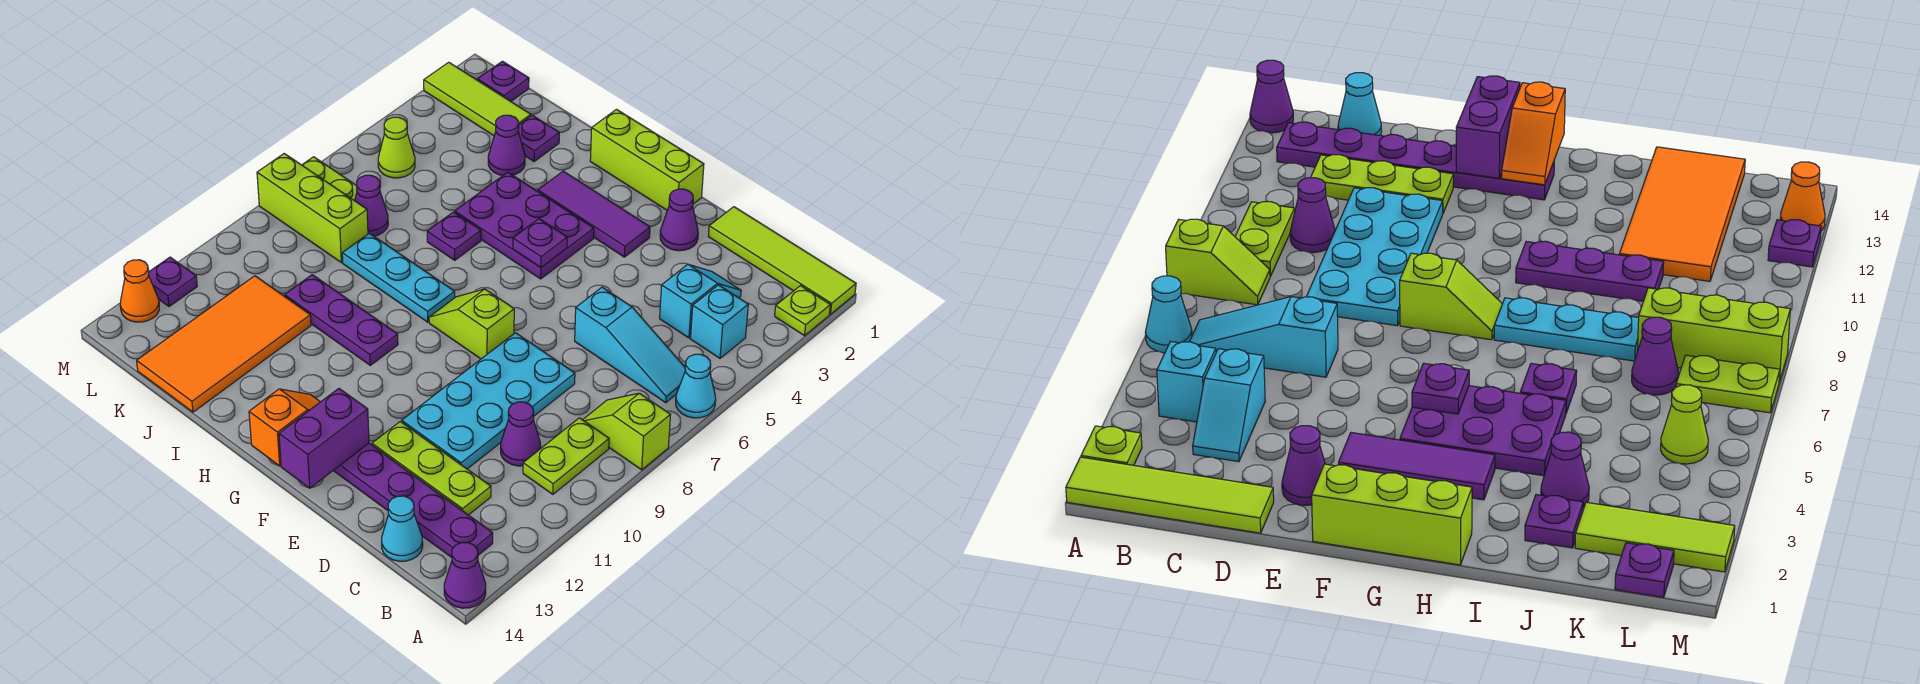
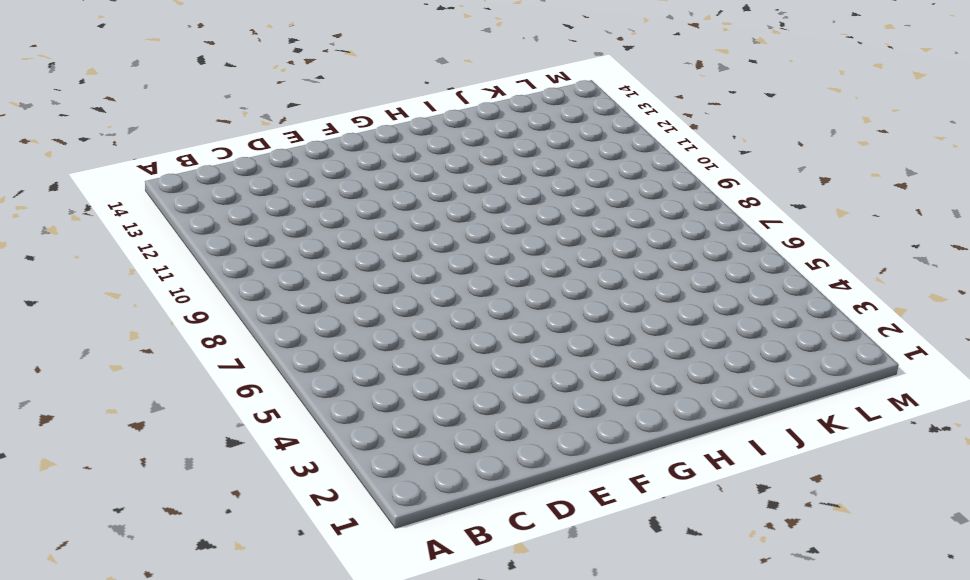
none -> lime 1x4 tile [708,207,856,314]
none -> lime 1x1 plate [775,286,830,336]
none -> cyan 1x1 cone [676,354,716,418]
none -> lime 1x2 slope [583,393,670,470]

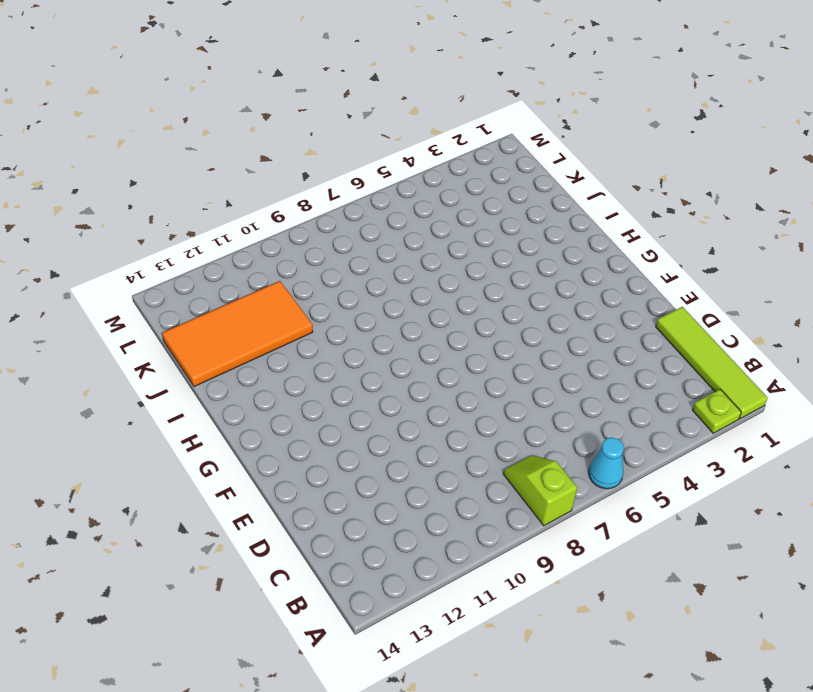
none -> purple 1x1 cone [444,542,486,608]
none -> cyan 1x1 brick [690,285,748,358]
none -> cyan 1x3 slope [575,287,686,403]
none -> lime 1x2 plate [523,418,609,494]

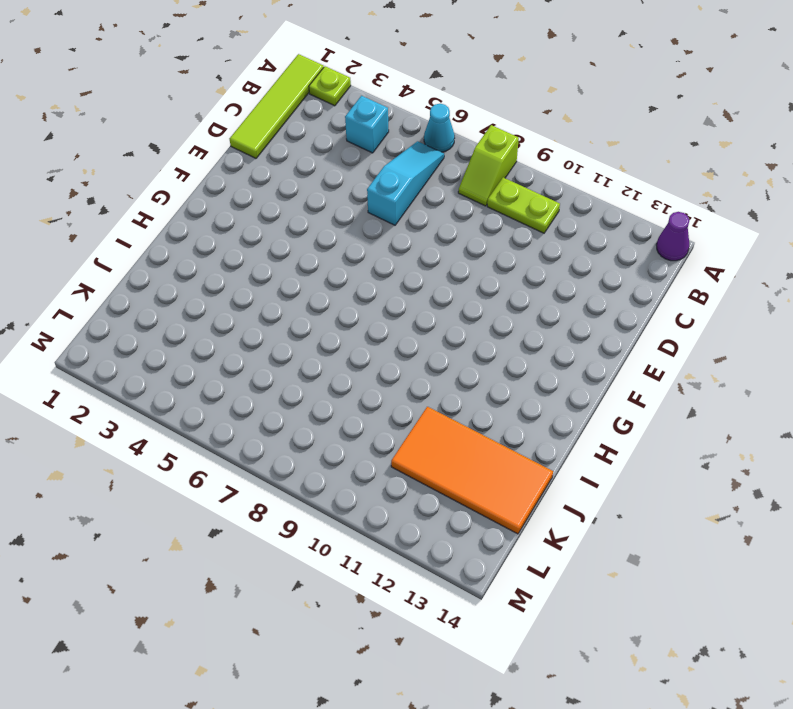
none -> purple 1x6 plate [333,443,493,557]
none -> cyan 1x2 slope [660,265,741,338]
none -> purple 1x1 cone [501,402,541,466]
none -> lime 1x3 plate [372,422,491,515]

